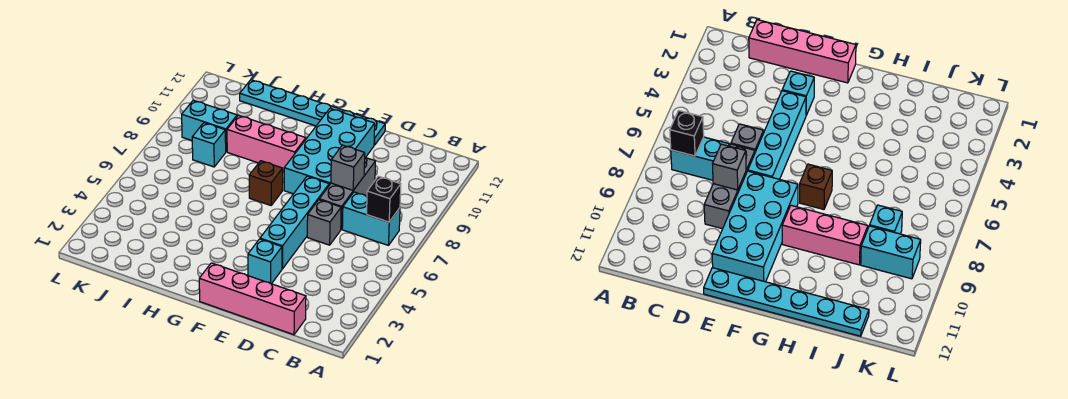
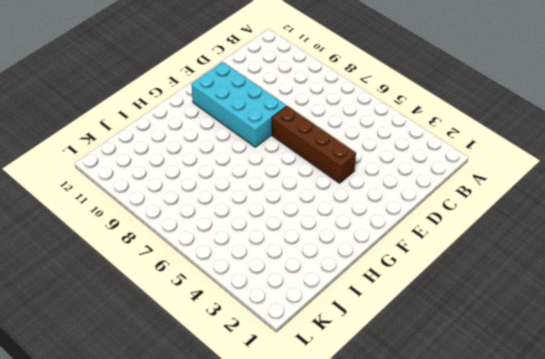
brown 1x4 brick [272,106,356,183] -> cyan 1x4 brick [260,176,329,269]
none -> cyan 1x2 brick [342,192,400,245]
none -> pink 1x4 brick [199,263,306,335]
none -> grey 1x1 brick [307,200,341,245]

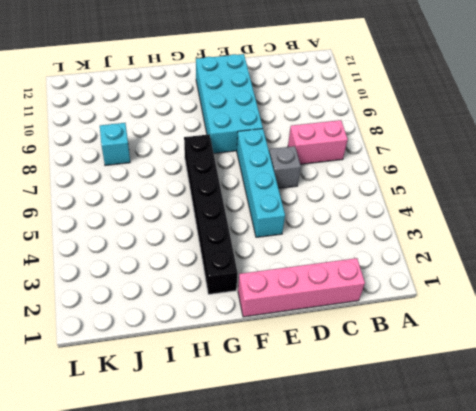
pink 1x2 brick [288,120,348,164] -> cyan 1x2 brick [342,192,400,245]
black 1x6 brick [184,134,238,294] -> brown 1x1 brick [249,161,283,205]
none -> grey 1x3 brick [319,157,375,229]
none -> cyan 1x1 brick [248,239,282,284]
none -> cyan 1x6 plate [240,80,385,145]

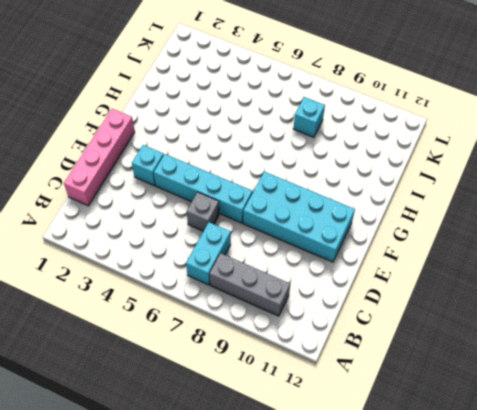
grey 1x3 brick [209,253,290,316] -> grey 1x3 brick moved to [319,157,375,229]
none -> cyan 1x6 plate [240,80,385,145]
none -> brown 1x1 brick [249,161,283,205]
none -> pink 1x3 brick [227,115,306,171]

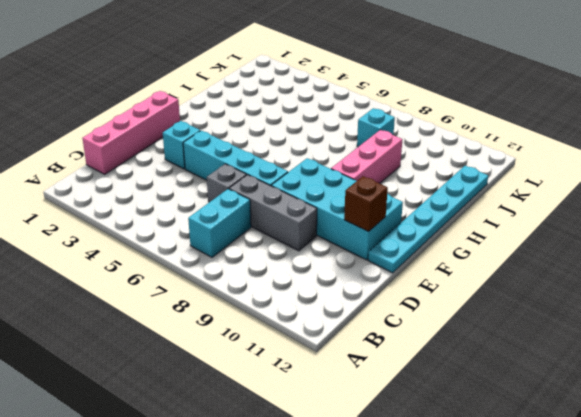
brown 1x1 brick [344,176,388,232] -> brown 1x1 brick moved to [249,161,283,205]
none -> cyan 1x2 brick [182,100,237,152]
none -> black 1x1 brick [367,176,401,222]
none -> grey 1x1 brick [331,145,365,190]

